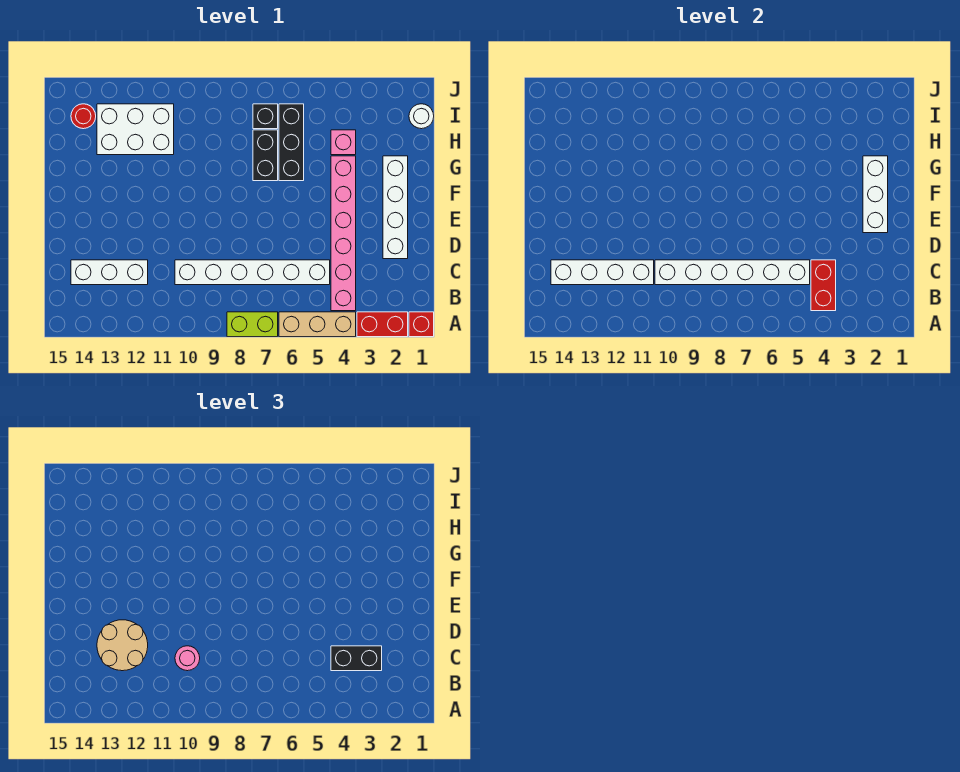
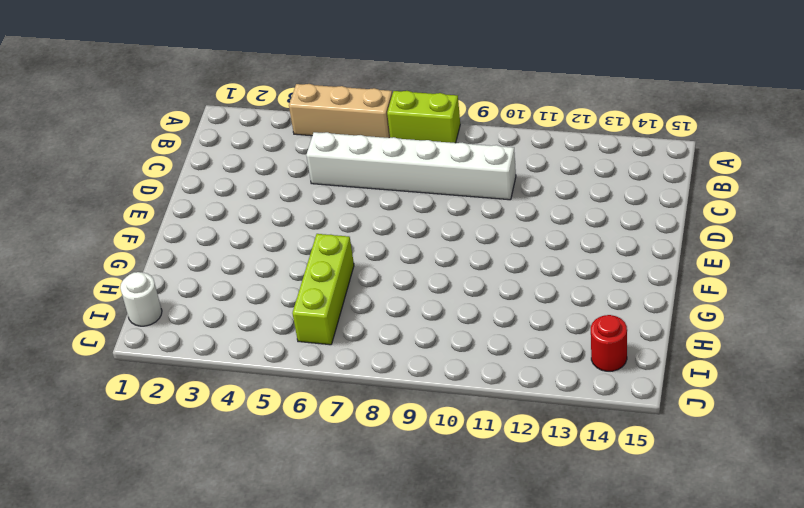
lime 1x3 brick [292,234,354,345] -> black 1x3 brick [279,104,304,181]
none -> red 1x1 brick [409,312,434,337]
none -> red 1x2 brick [357,312,408,337]
none -> pink 1x6 brick [331,156,356,311]

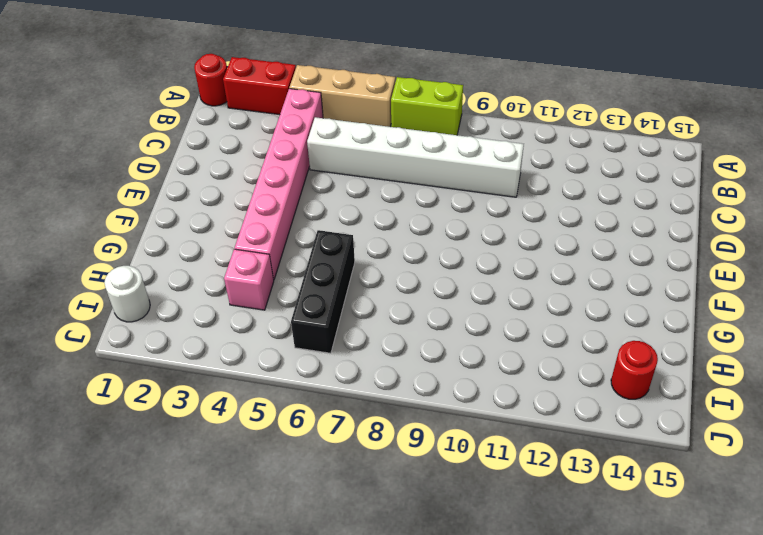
red 1x1 round brick [194,54,227,106] -> red 1x1 brick [409,312,434,337]
none -> white 1x3 brick [71,260,148,285]
none -> white 1x4 brick [383,156,408,259]
none -> black 1x2 brick [253,130,278,181]

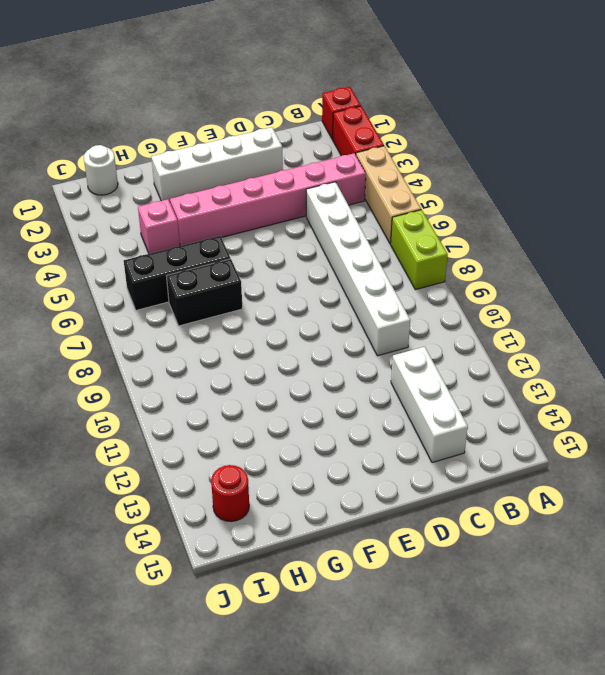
none -> white 2x3 brick [97,104,174,155]
none -> black 1x1 brick [253,104,278,129]
none -> red 1x2 brick [811,260,836,311]

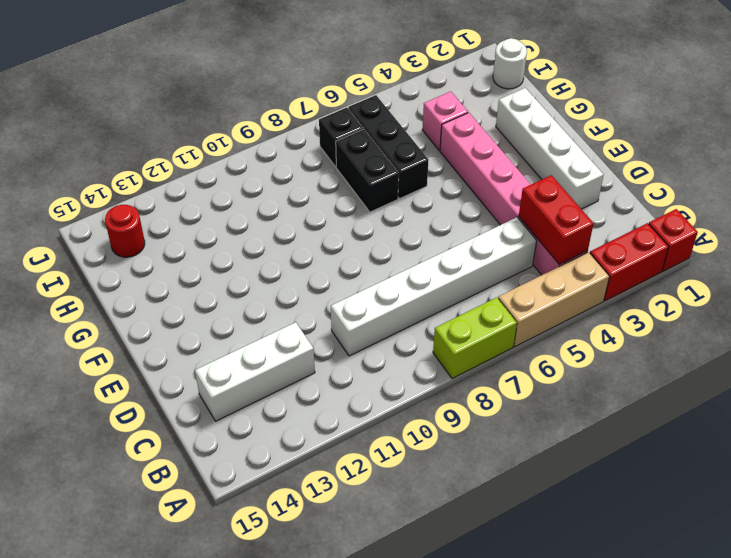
none -> white 2x3 brick [97,104,174,155]
none -> white 1x6 brick [655,260,810,285]
none -> white 1x4 brick [551,260,654,285]

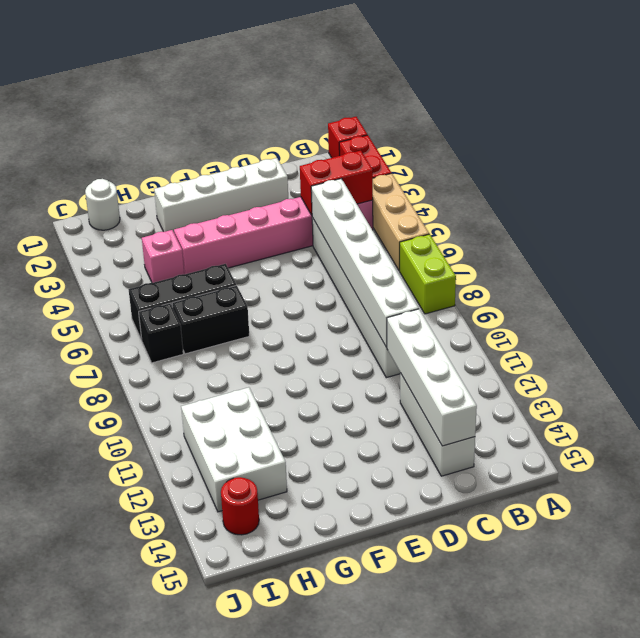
none -> white 1x3 brick [863,156,888,233]
none -> black 1x2 brick [331,646,382,671]
none -> pink 1x1 round brick [175,646,200,671]

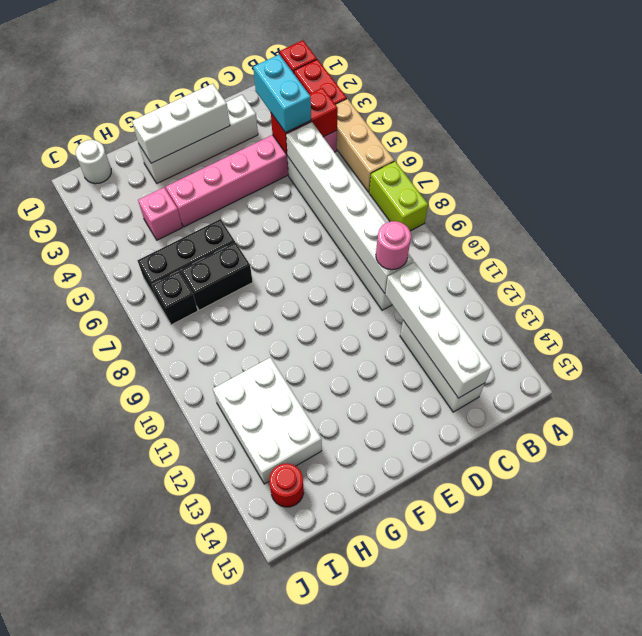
cyan 1x2 brick [253,55,311,133] -> black 1x2 brick [331,646,382,671]
none -> tan 2x2 round brick [97,620,148,671]

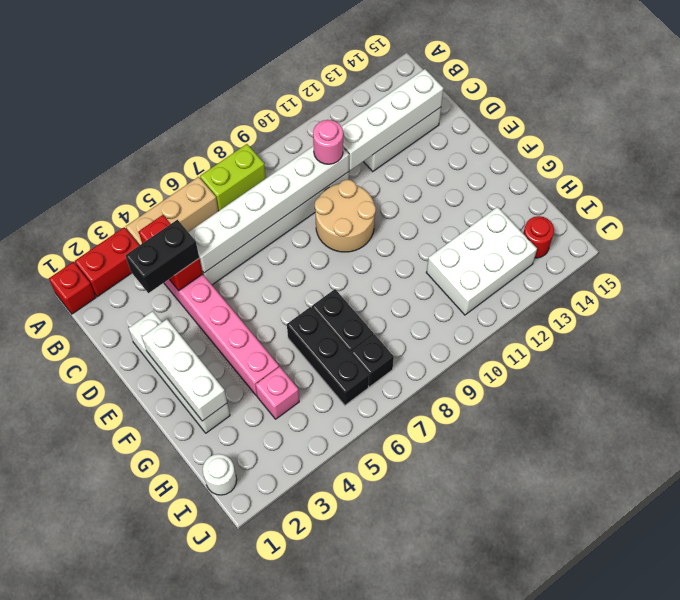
tan 2x2 round brick [315,180,376,252] -> tan 2x2 round brick moved to [97,620,148,671]

